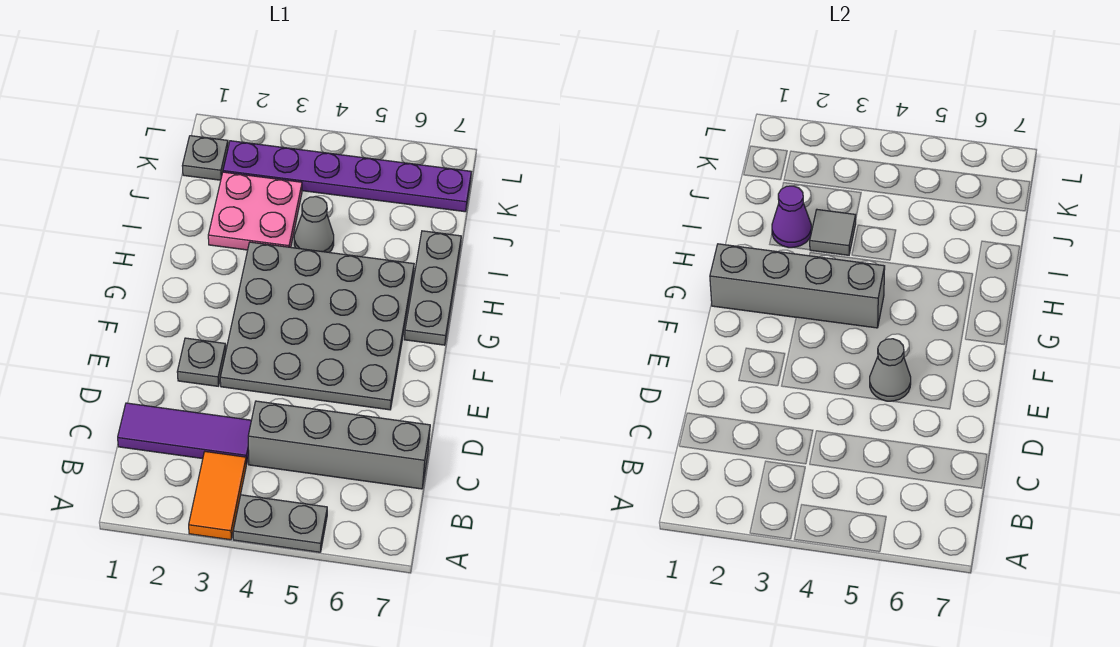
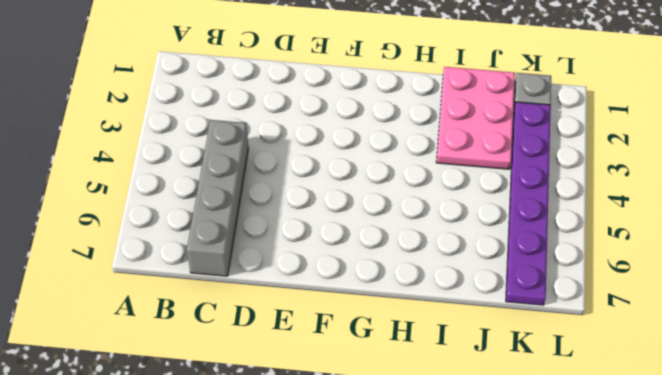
pink 2x3 plate [436,67,515,169] -> pink 2x2 plate [208,172,302,250]
none -> orange 1x2 tile [189,452,246,540]
none -> grey 1x2 plate [233,495,327,552]
none -> purple 1x3 tile [118,403,251,464]

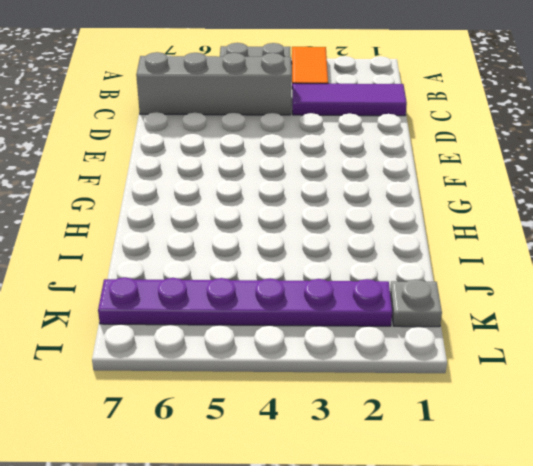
none -> grey 1x1 plate [177,338,226,386]
none -> grey 4x4 plate [220,242,414,410]
none -> grey 1x3 plate [404,231,461,345]

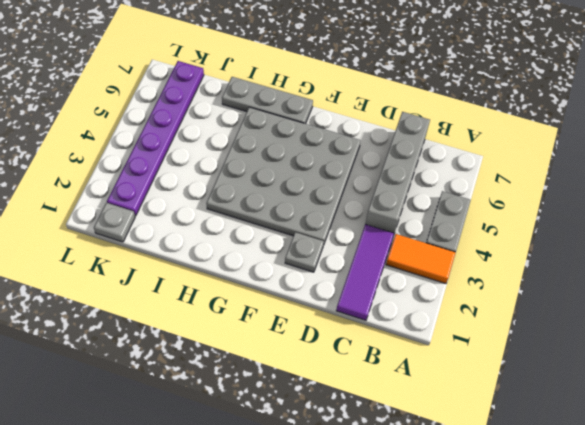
none -> pink 2x2 plate [208,172,302,250]
none -> grey 1x1 cone [294,197,334,252]
none -> grey 1x1 cone [870,339,911,401]

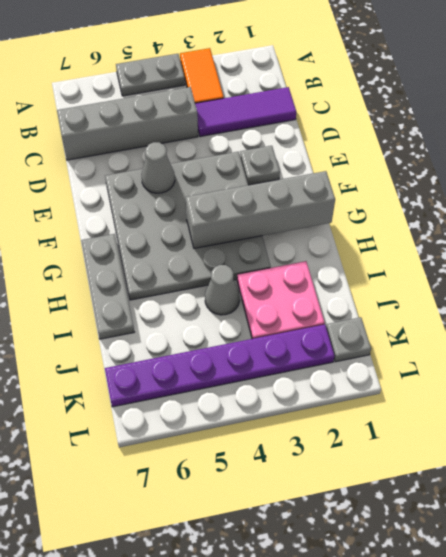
none -> purple 1x1 cone [772,186,811,248]
none -> grey 1x1 tile [810,210,856,255]

